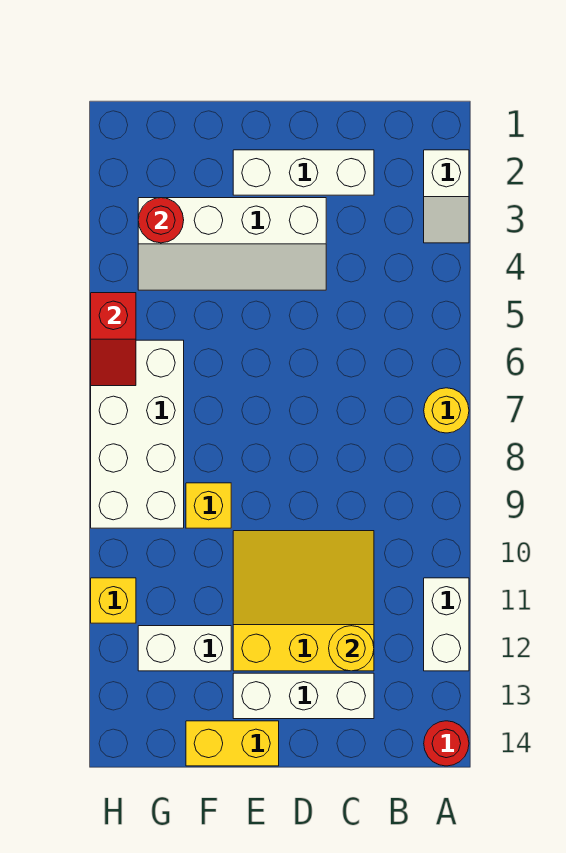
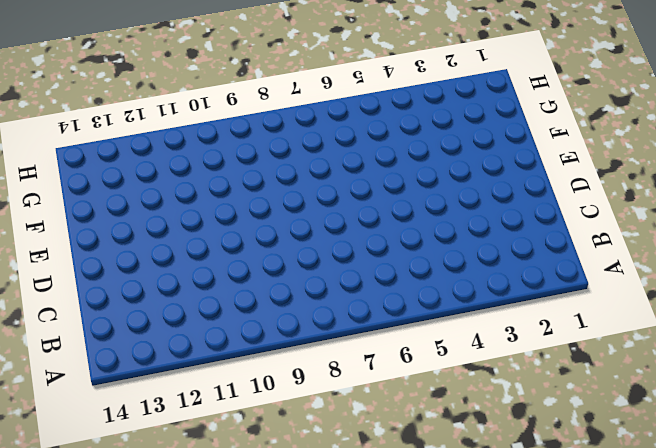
none -> white 1x2 slope [424,150,469,243]
none -> yellow 1x1 round brick [424,388,469,433]
none -> white 1x2 brick [424,578,469,671]

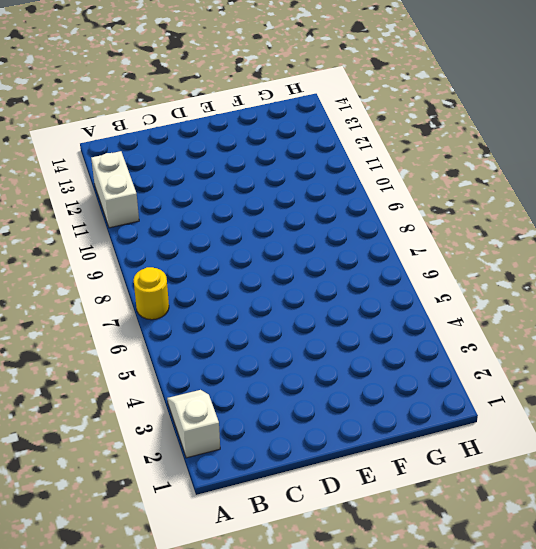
none -> red 1x1 round brick [424,721,469,766]
none -> white 1x3 brick [233,150,374,195]
none -> yellow 3x3 slope [233,531,374,671]

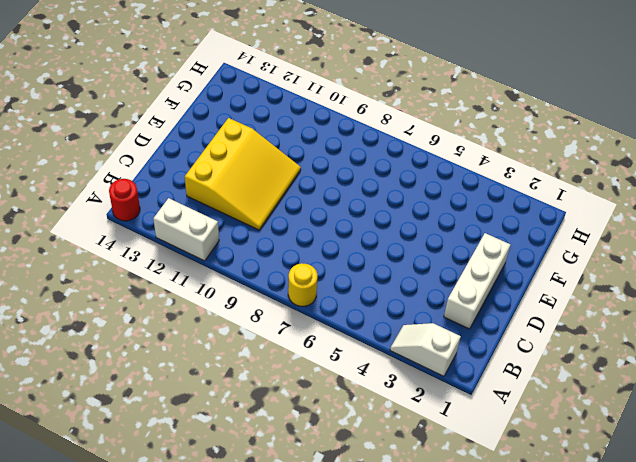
none -> white 1x3 brick [233,673,374,719]
none -> white 2x4 slope [138,198,326,290]
none -> yellow 1x2 brick [186,721,279,766]

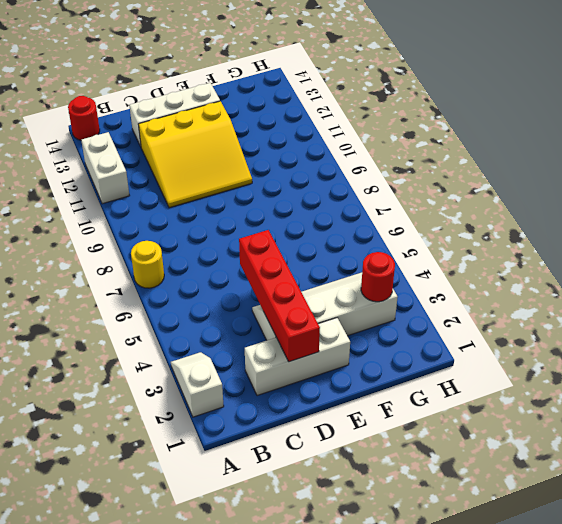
red 1x4 brick [239,230,320,362] -> none
none -> yellow 1x2 brick [186,721,279,766]
none -> yellow 1x1 brick [186,483,231,528]
none -> white 1x2 brick [138,626,231,671]

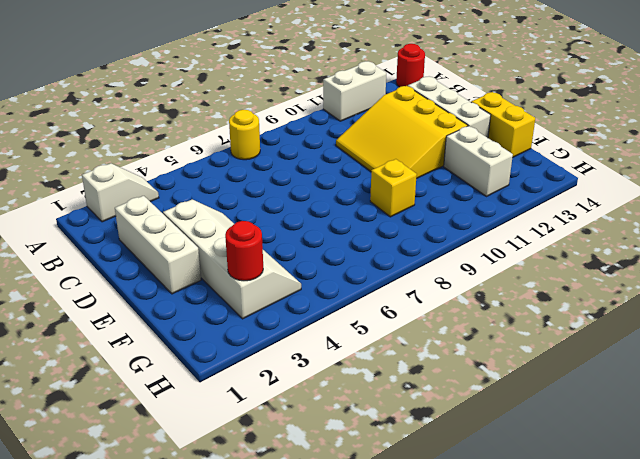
none -> white 2x4 brick [91,340,184,528]
none -> yellow 1x1 brick [91,578,136,623]
none -> yellow 1x1 round brick [329,626,374,671]

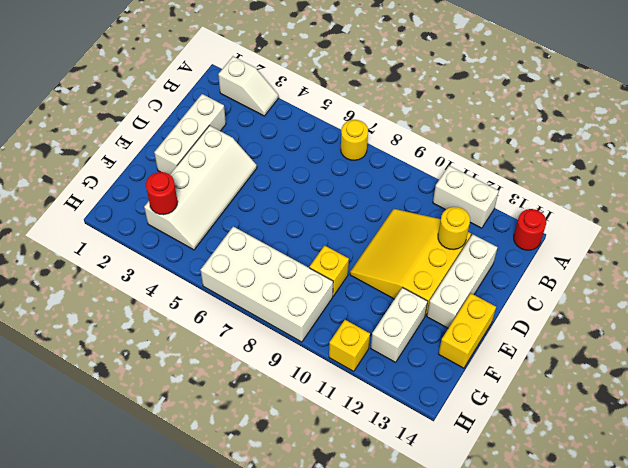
none -> red 1x2 slope [91,293,136,386]

